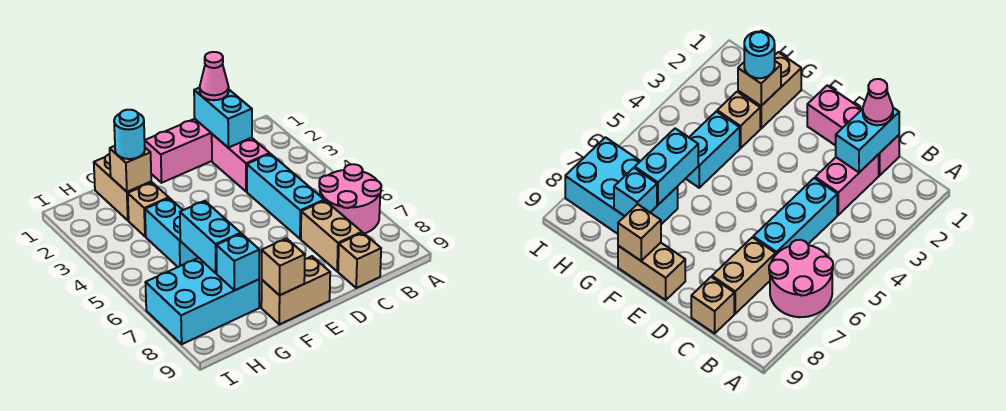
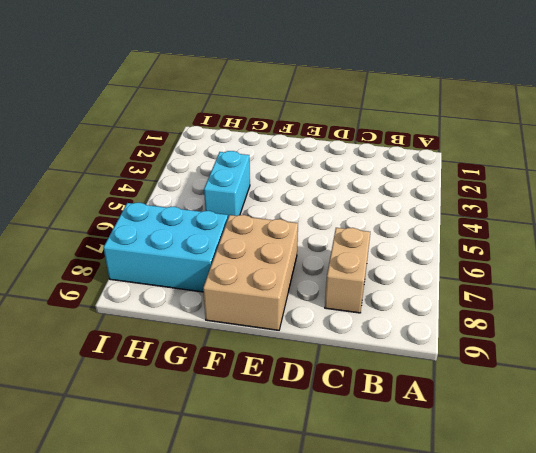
tan 2x3 brick [203,215,298,330] -> tan 1x2 brick [261,256,330,324]
none -> pink 2x2 round brick [319,164,381,234]
none -> pink 1x3 brick [145,119,212,183]
none -> pink 1x2 brick [212,134,270,192]

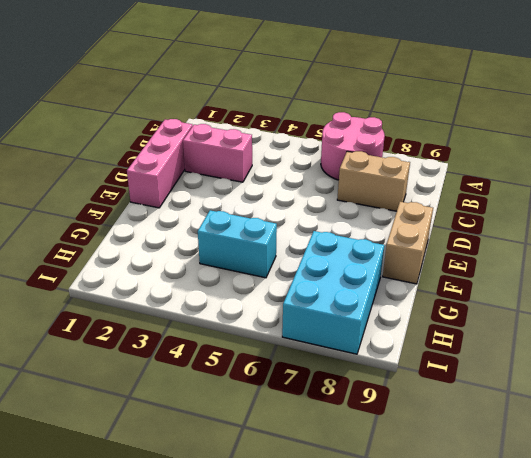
none -> cyan 1x3 brick [247,154,324,239]
none -> tan 1x1 brick [338,233,381,288]
none -> tan 1x2 brick [94,154,151,221]

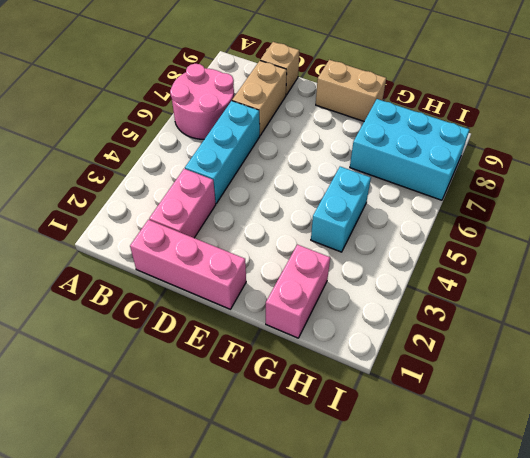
pink 1x2 brick [266,245,330,338] -> tan 1x2 brick [94,154,151,221]
none -> tan 1x1 brick [128,182,169,237]
none -> cyan 1x2 brick [194,88,252,148]
none -> tan 1x1 brick [262,239,305,295]

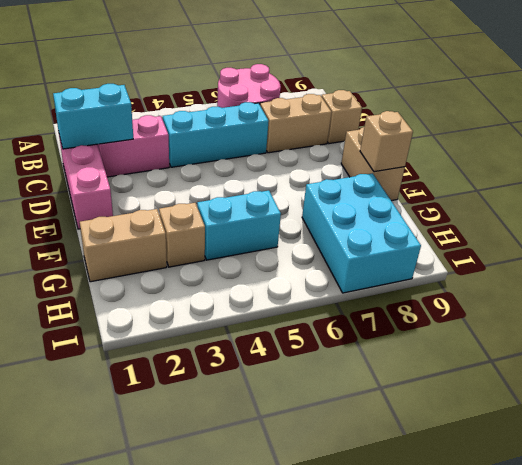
none -> tan 1x1 brick [110,146,151,192]
none -> cyan 1x2 brick [180,201,241,273]
none -> cyan 1x1 brick [216,234,259,290]

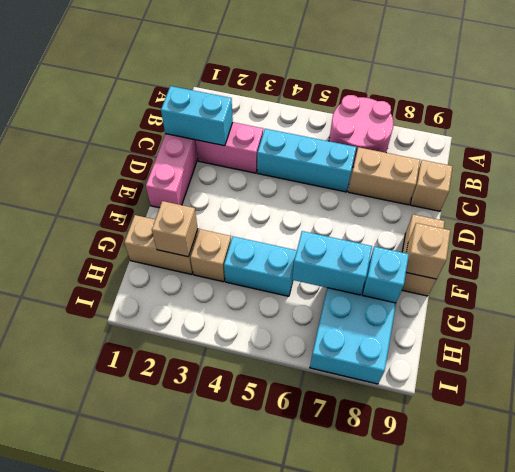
none -> pink 1x1 cone [200,52,229,100]
none -> cyan 1x1 round brick [114,110,145,159]

